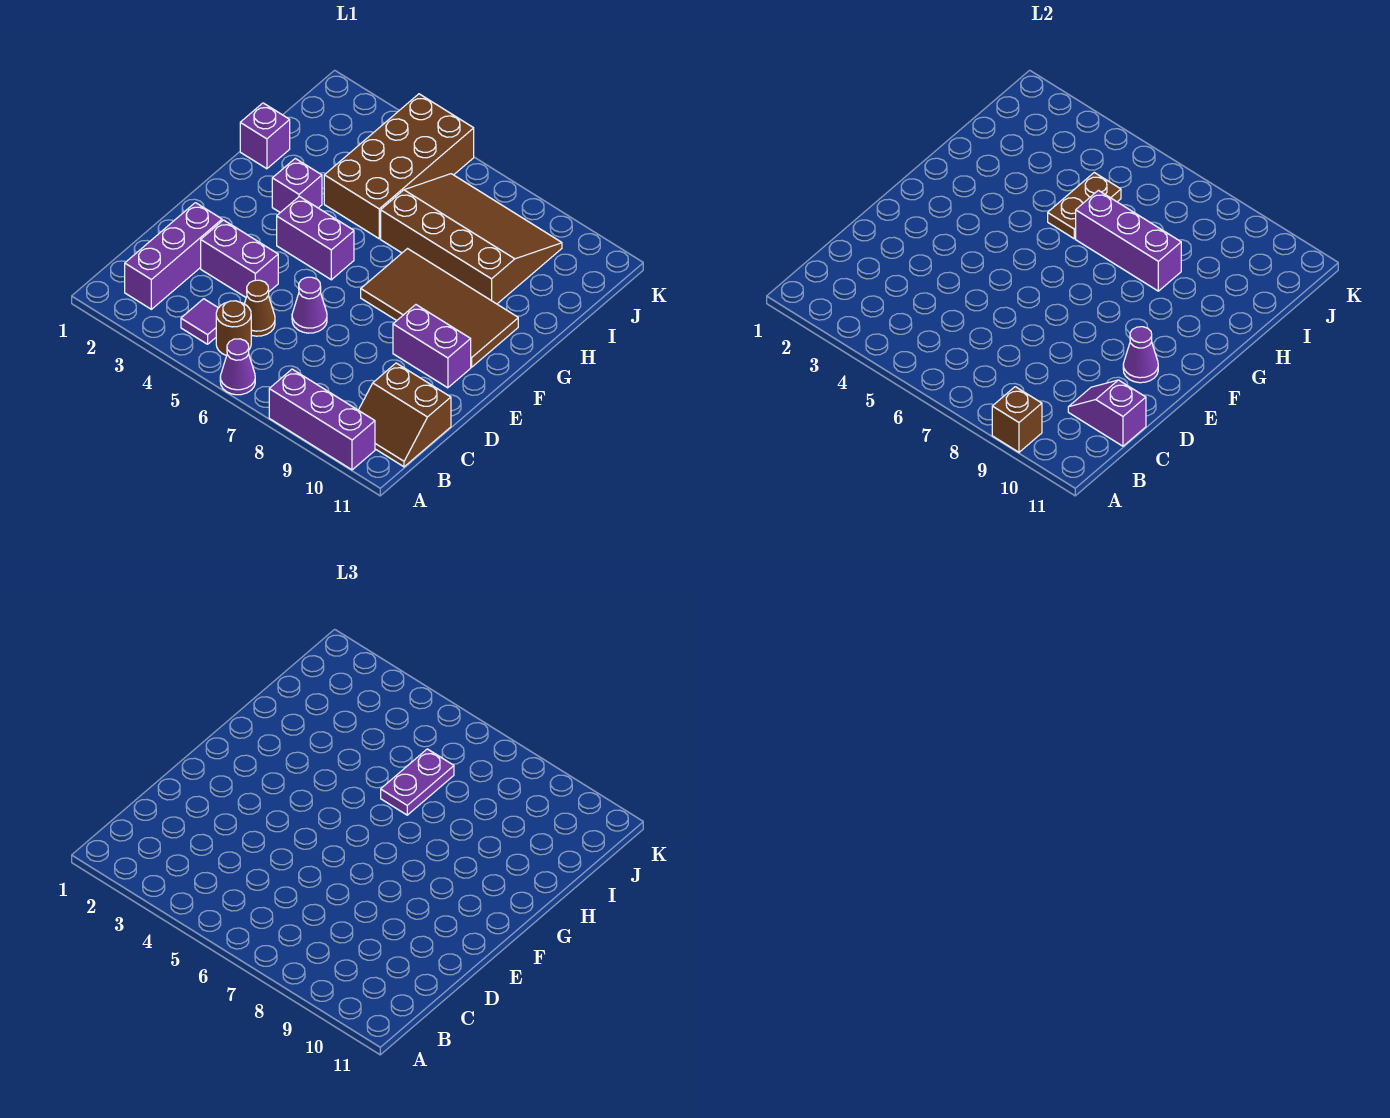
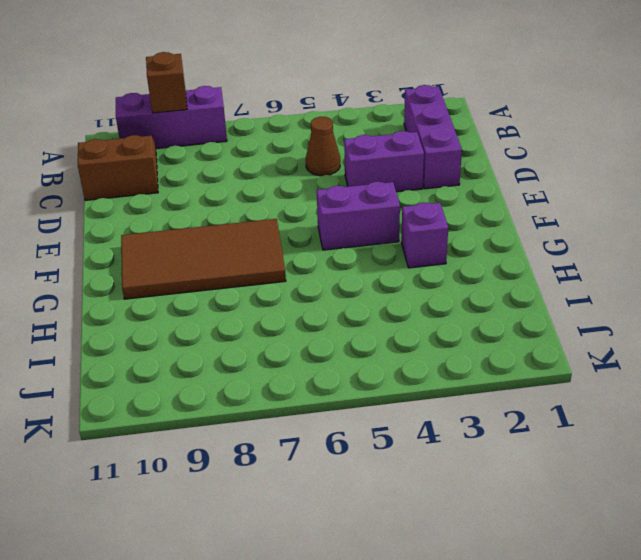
none -> purple 1x1 cone [220,339,255,395]
none -> purple 1x1 tile [181,299,218,344]
none -> brown 1x1 round brick [216,301,251,356]

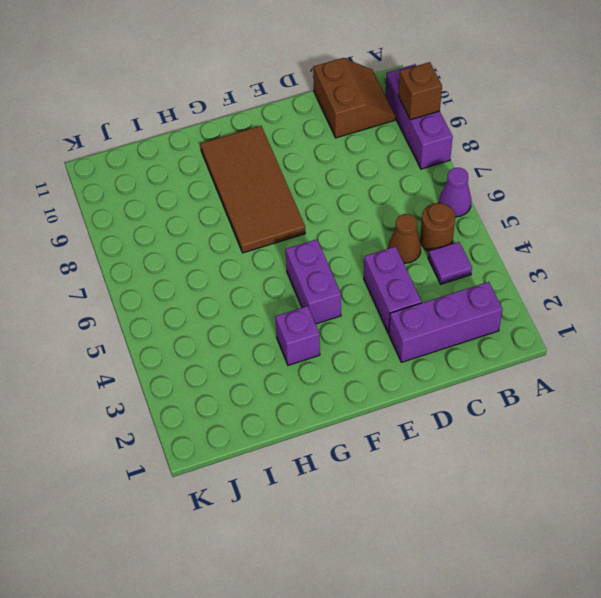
none -> purple 1x1 cone [292,277,327,333]
none -> purple 1x2 brick [393,305,471,388]
none -> purple 1x1 brick [240,103,290,169]

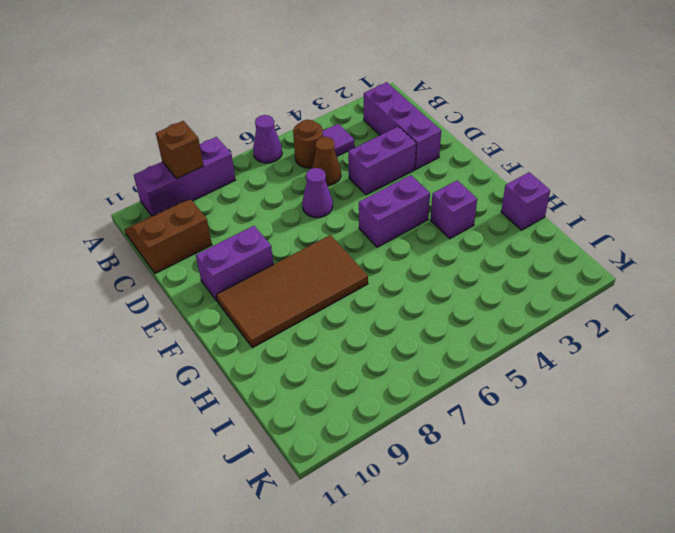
none -> brown 2x4 brick [324,94,474,239]
none -> brown 3x4 slope [381,174,562,304]
none -> purple 1x2 slope [1068,380,1146,446]

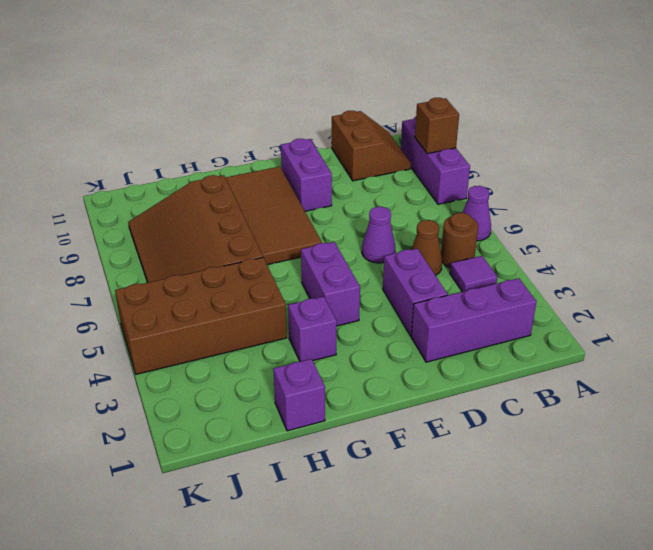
none -> purple 1x2 slope [1068,380,1146,446]
none -> purple 1x1 cone [1123,327,1158,383]
none -> brown 1x2 plate [1048,173,1121,239]

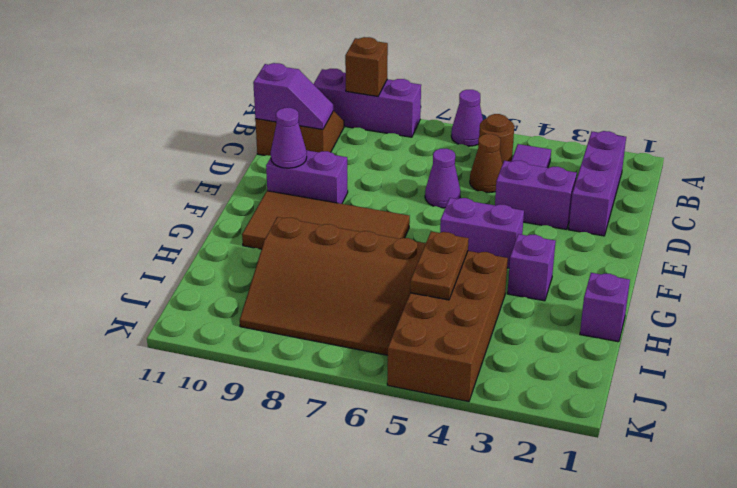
none -> purple 1x3 brick [1076,190,1181,291]
none -> purple 1x2 plate [381,749,454,815]

